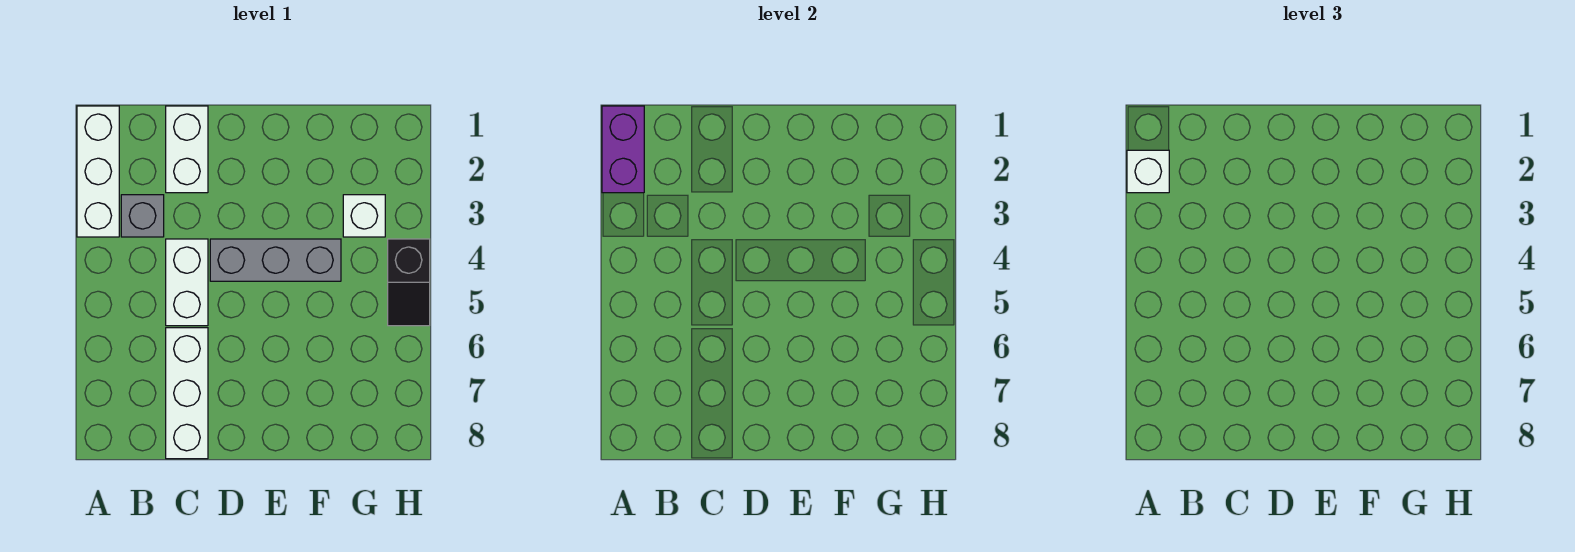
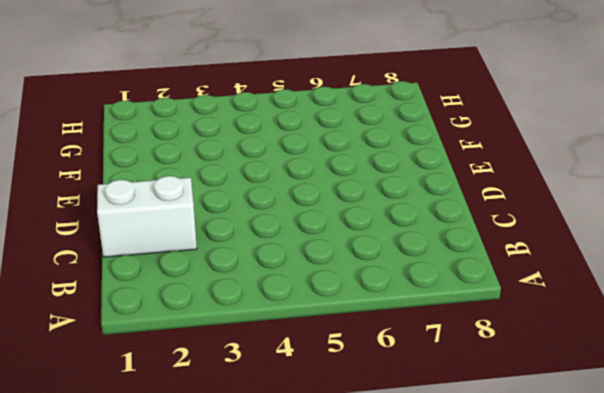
none -> white 1x3 brick [77,106,119,237]
none -> grey 1x1 brick [121,195,164,237]

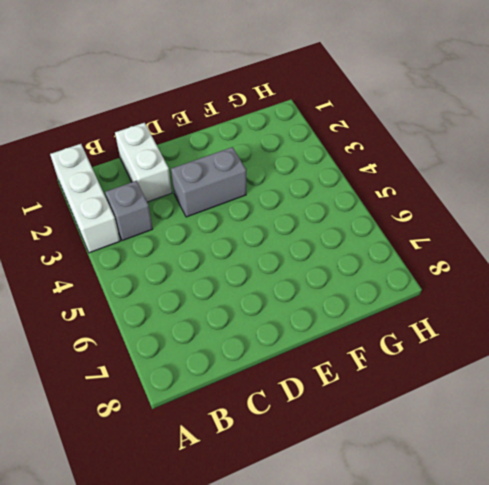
grey 1x2 brick [171,147,246,217] -> none
none -> white 1x2 brick [166,239,208,326]
none -> white 1x3 brick [166,328,208,459]

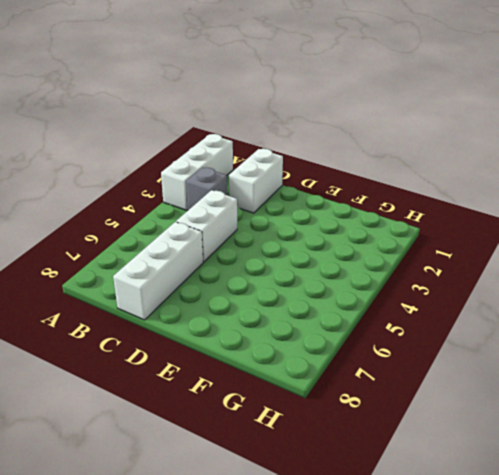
none -> grey 1x3 brick [210,239,341,281]
none -> white 1x1 brick [343,195,385,237]

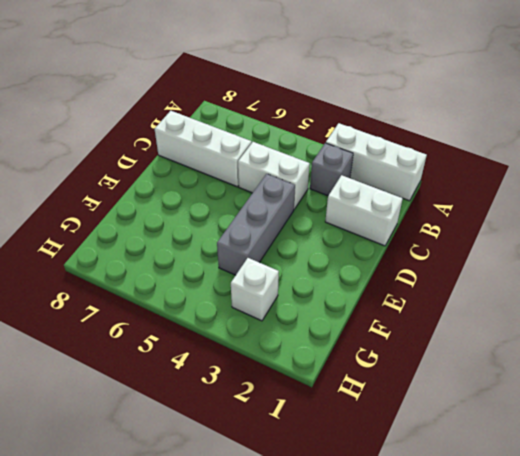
none -> black 1x2 slope [388,239,430,326]
none -> purple 1x2 brick [602,106,644,193]

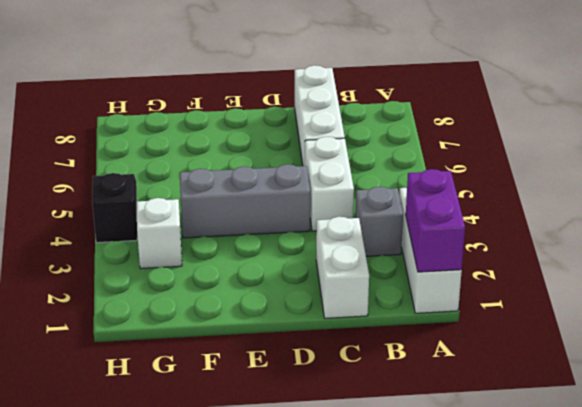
none -> white 1x1 brick [1127,150,1169,193]

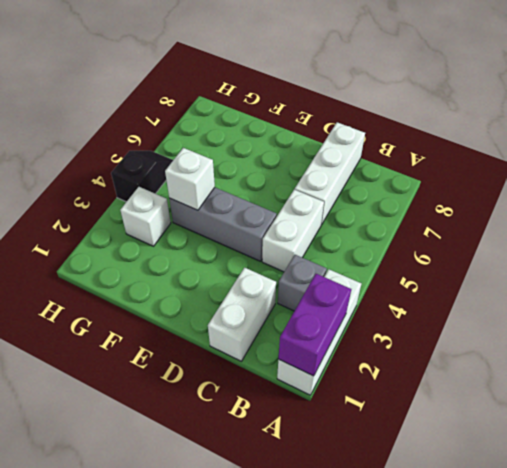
white 1x1 brick [165,148,215,210] -> white 1x1 brick moved to [1127,150,1169,193]

